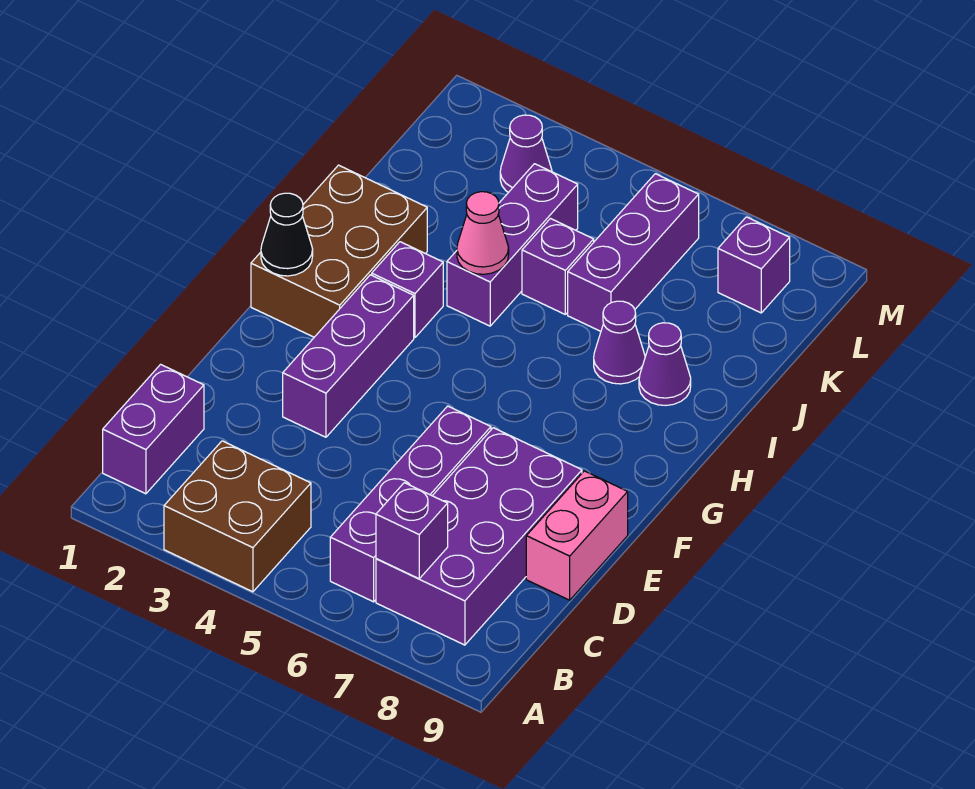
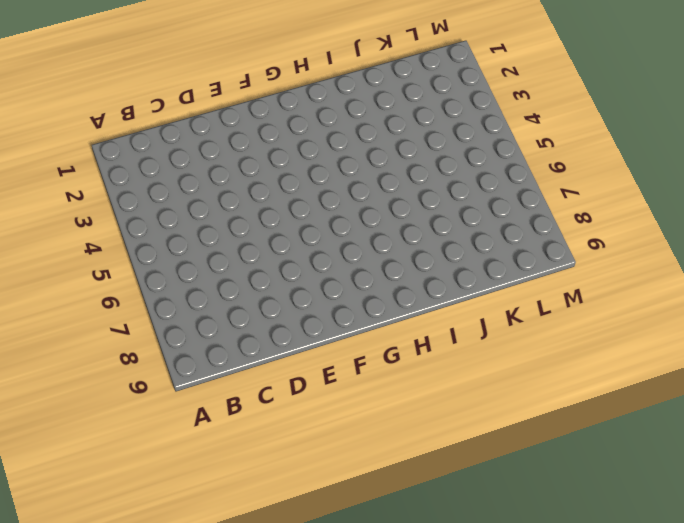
none -> brown 2x2 brick [164,441,311,592]
none -> purple 1x2 brick [103,364,204,494]
none -> purple 1x4 brick [330,406,491,602]

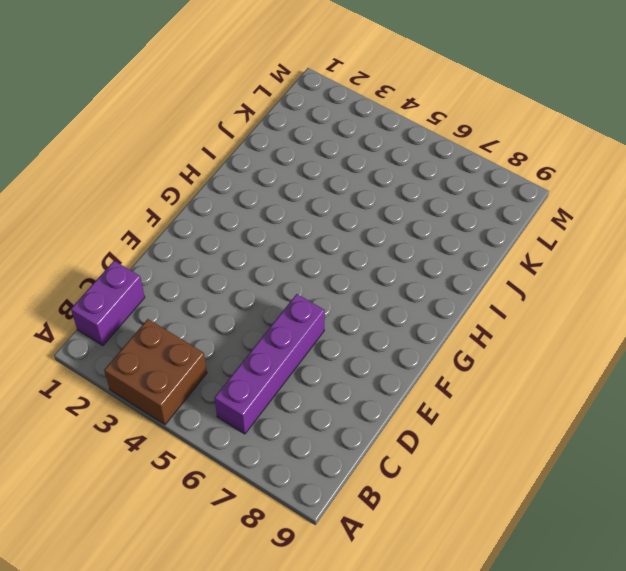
none -> purple 2x4 brick [376,428,582,645]
none -> pink 1x2 brick [526,471,628,600]
none -> purple 1x3 brick [283,275,414,437]

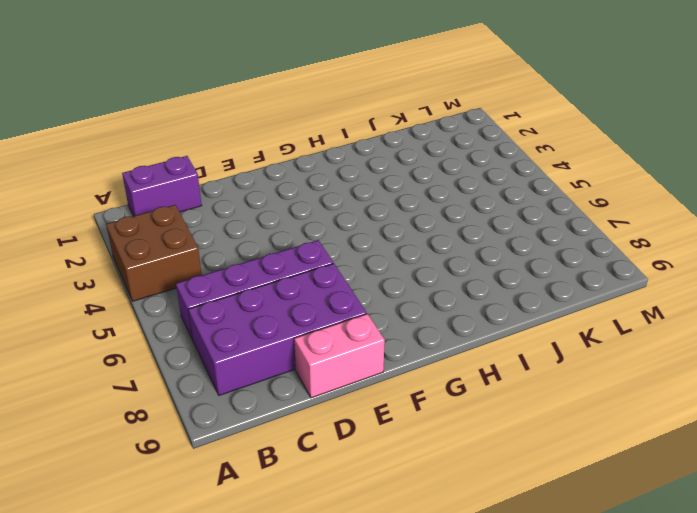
none -> purple 1x3 brick [283,275,414,437]
none -> brown 2x3 brick [251,165,427,337]
none -> purple 1x1 brick [372,242,443,338]

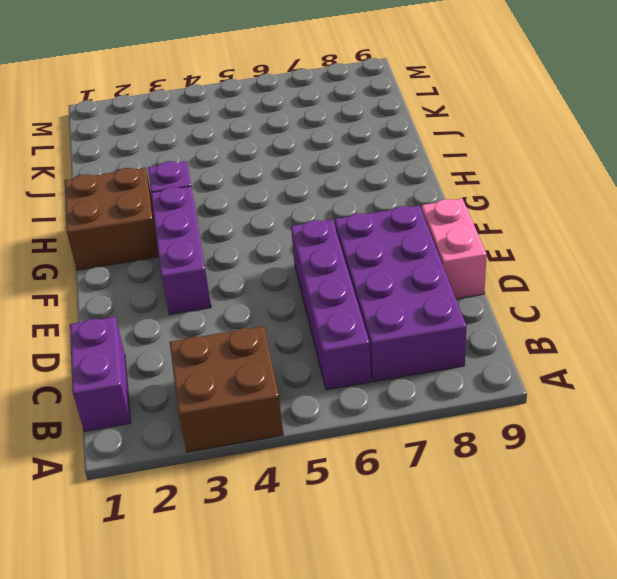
brown 2x2 brick [65,168,159,270] -> brown 2x3 brick [251,165,427,337]
none -> purple 1x3 brick [447,164,578,326]
none -> purple 1x1 cone [594,301,645,384]
none -> purple 1x1 cone [639,323,691,405]

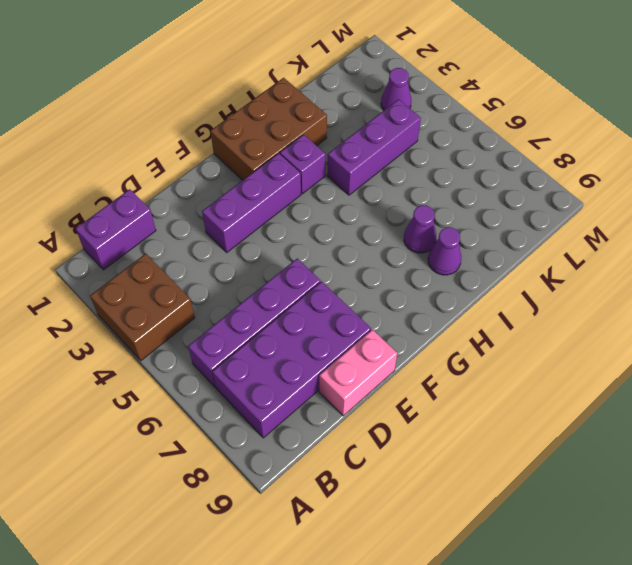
none -> purple 1x1 brick [522,219,594,314]
none -> purple 1x3 brick [568,174,699,331]
none -> purple 1x1 brick [718,217,790,313]

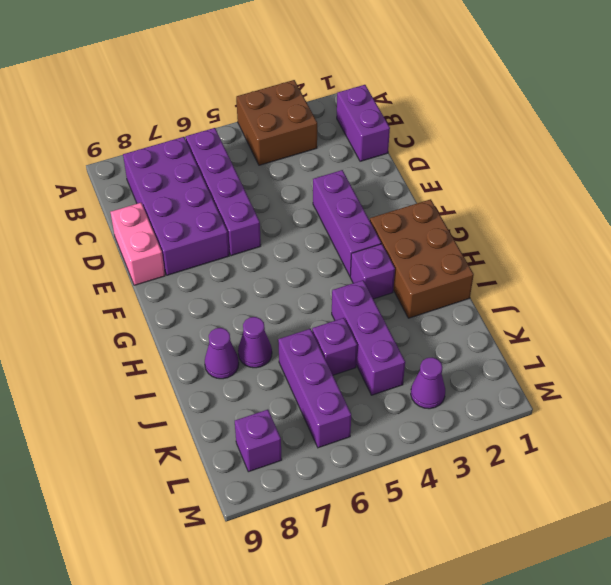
none -> purple 1x1 brick [376,483,448,579]
none -> black 1x1 cone [261,193,313,276]
none -> pink 1x1 cone [457,192,509,274]

